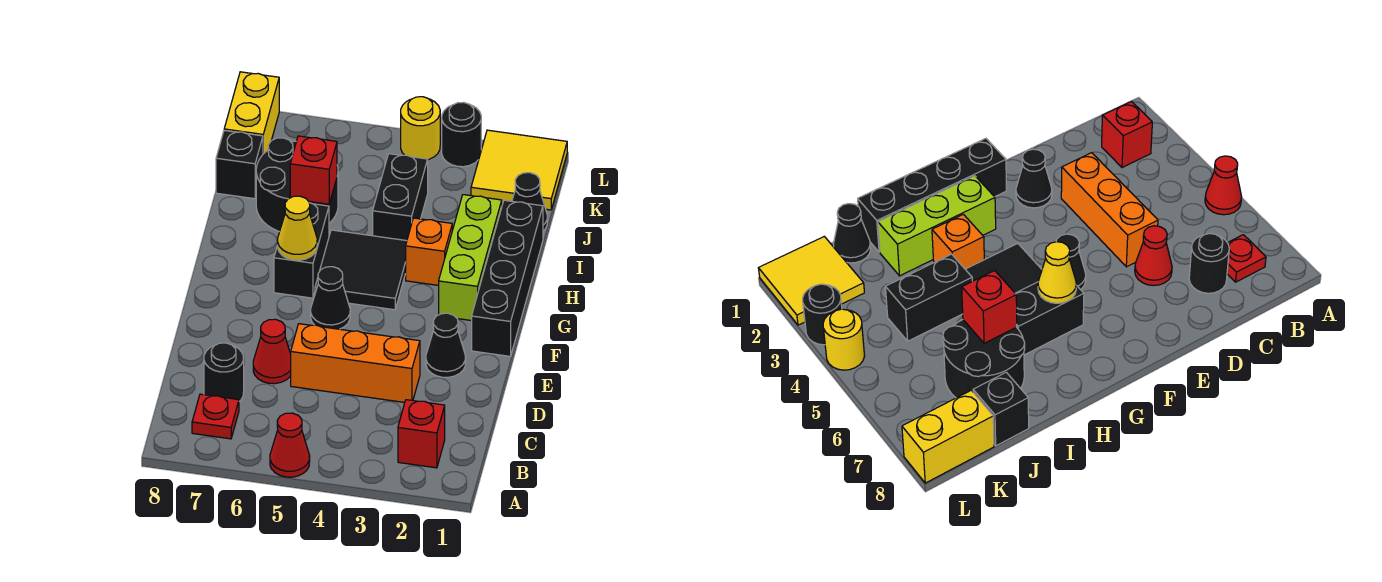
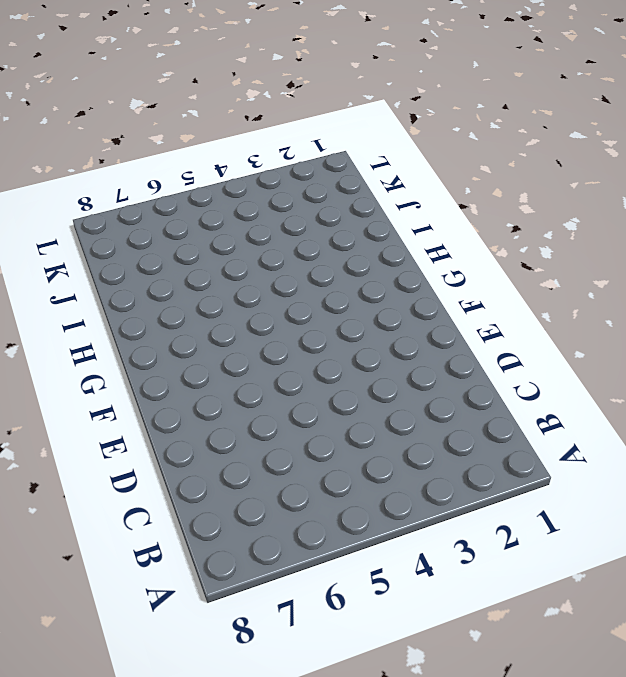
none -> red 1x1 cone [270,413,310,477]
none -> red 1x1 brick [398,400,445,468]
none -> red 1x1 plate [192,394,239,439]

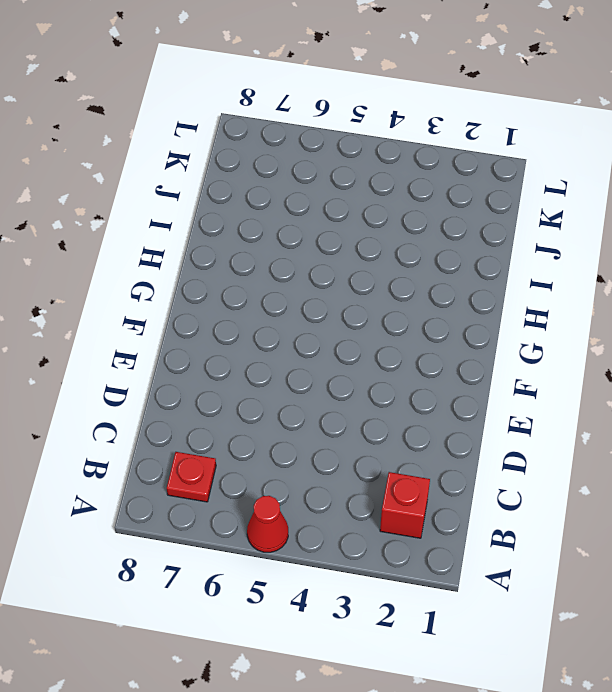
none -> black 1x1 round brick [204,343,244,401]
none -> orange 1x3 brick [291,324,420,402]
none -> red 1x1 cone [253,319,291,384]

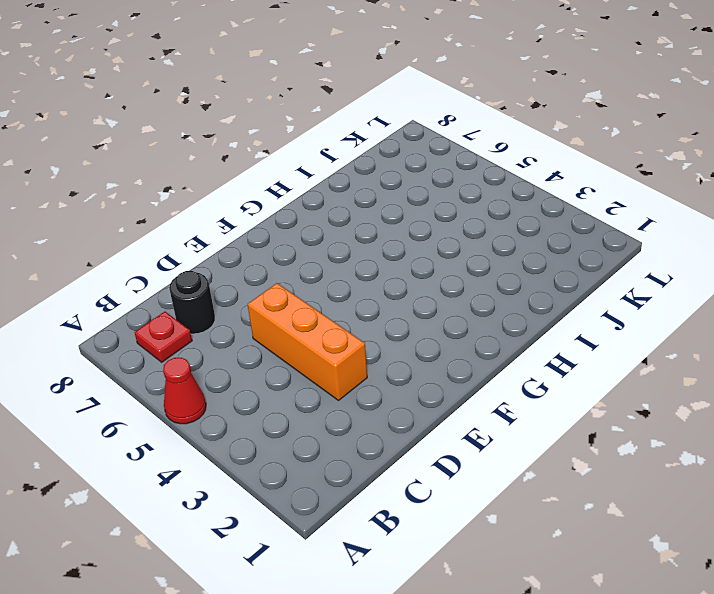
none -> red 1x1 brick [398,400,445,468]
none -> red 1x1 cone [253,319,291,384]
none -> black 1x1 cone [426,313,466,377]

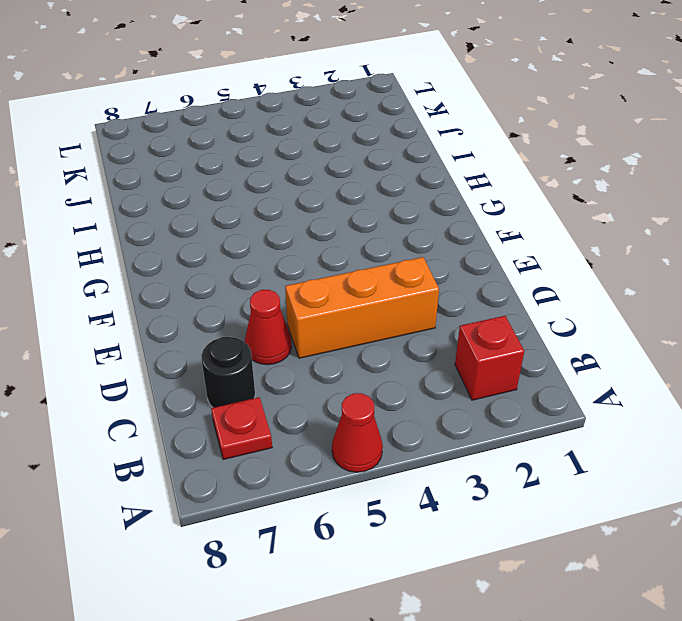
none -> black 1x1 cone [426,313,466,377]
none -> black 1x4 brick [472,200,543,356]
none -> black 1x1 cone [311,267,350,329]

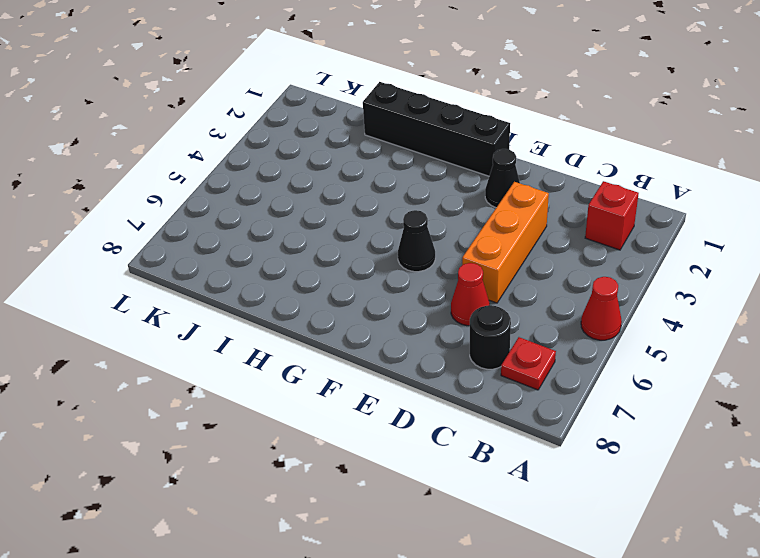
none -> lime 1x3 brick [439,195,502,321]
none -> black 2x2 tile [315,230,407,310]
none -> black 1x2 brick [274,203,329,298]

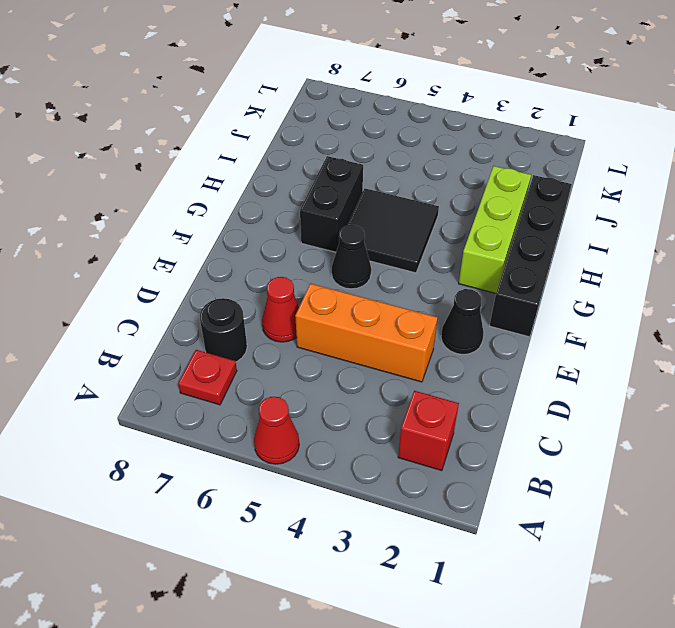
none -> orange 1x1 brick [406,218,452,285]
none -> black 1x2 brick [373,154,428,241]
none -> black 2x2 round brick [256,138,338,232]

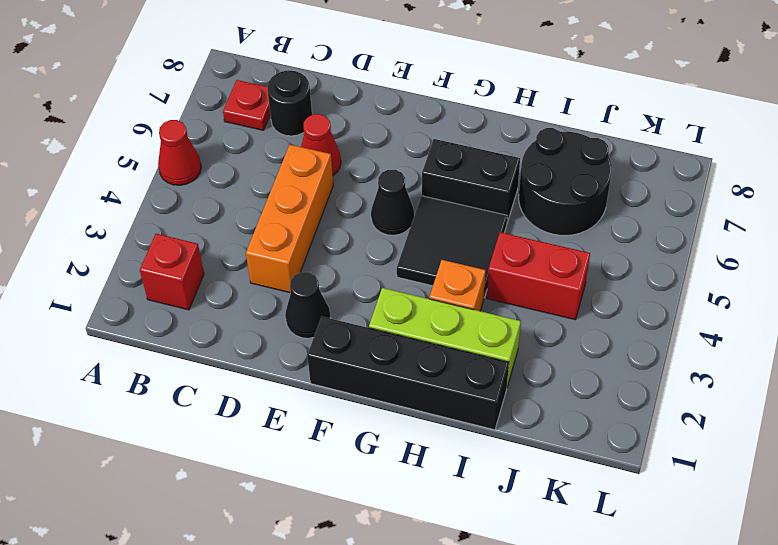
red 1x2 brick [487,232,590,320] -> black 1x2 brick [373,154,428,241]
none -> black 1x1 cone [512,173,547,231]
none -> black 1x1 brick [216,130,263,199]
none -> yellow 2x2 tile [471,130,567,210]

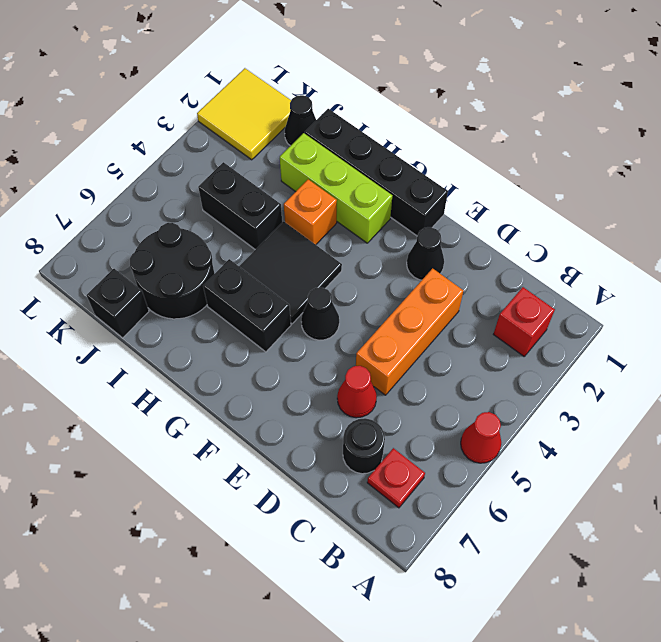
none -> yellow 1x2 brick [224,72,279,154]
none -> black 1x1 round brick [442,102,481,167]
none -> yellow 1x1 round brick [401,97,440,160]

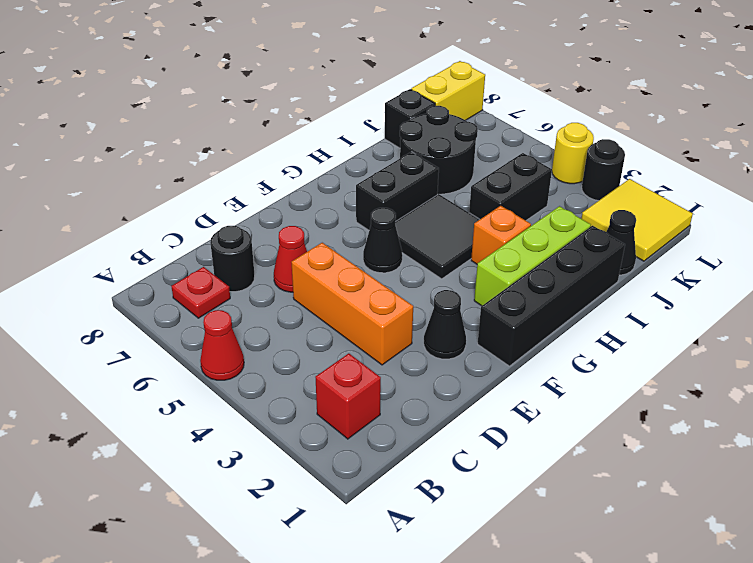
none -> yellow 1x1 cone [278,196,317,260]
none -> red 1x1 brick [290,136,337,204]

